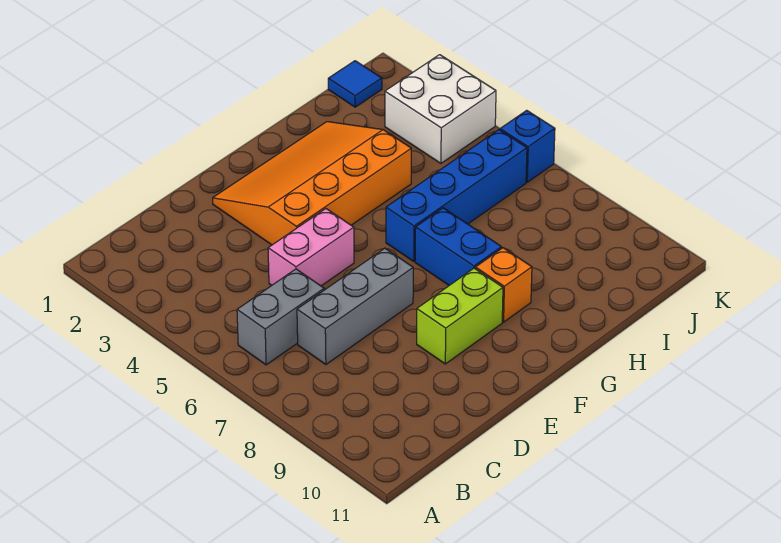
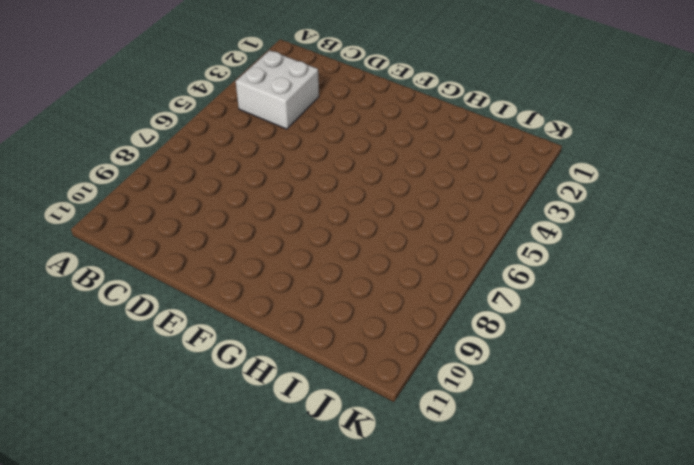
white 2x2 brick [236,50,319,129] -> white 2x2 brick moved to [385,55,496,163]
none -> grey 1x2 brick [237,269,324,365]
none -> grey 1x3 brick [297,248,413,365]

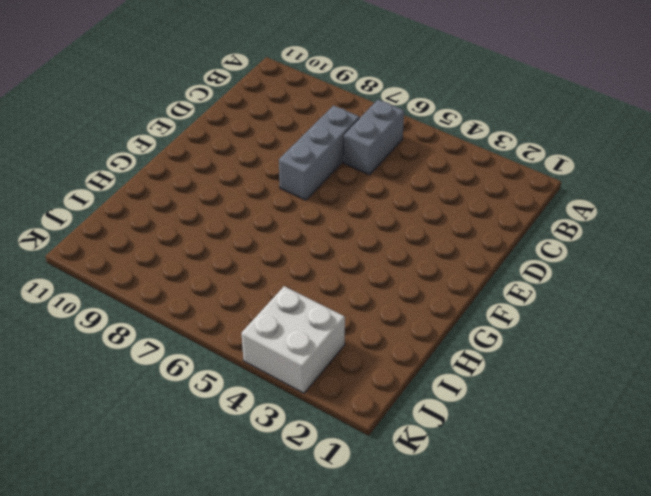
none -> pink 1x2 brick [268,209,354,286]
none -> orange 3x4 slope [213,122,411,245]

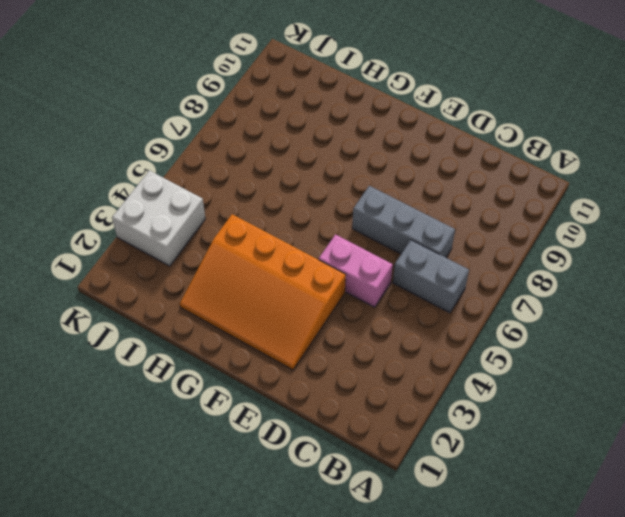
none -> lime 1x2 brick [417,268,503,364]
none -> blue 1x4 brick [386,130,527,262]

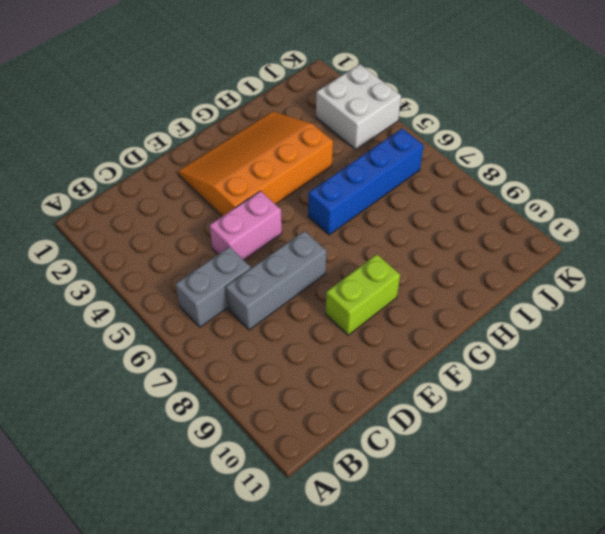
none -> blue 1x2 brick [415,208,502,285]
none -> orange 1x1 brick [475,248,532,322]

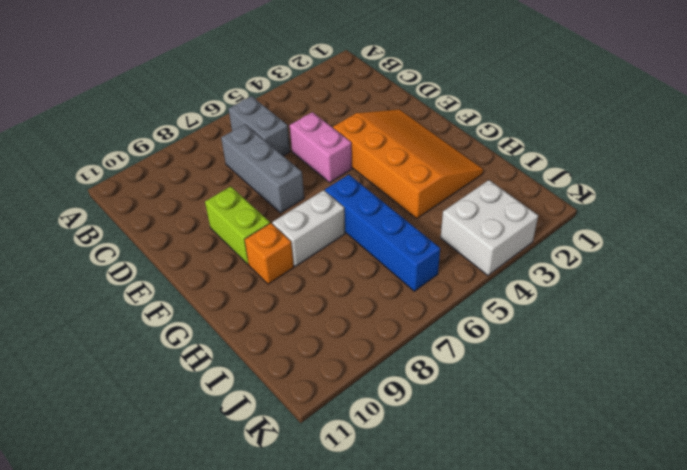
white 1x2 brick [272,190,345,267] -> blue 1x2 brick [415,208,502,285]
none -> blue 1x1 tile [328,61,382,107]
none -> blue 1x1 brick [500,110,555,182]

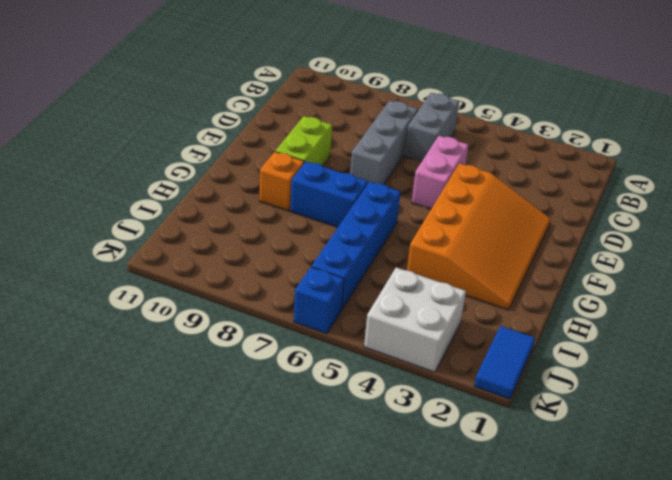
blue 1x2 tile [474,326,535,399] -> blue 1x1 tile [328,61,382,107]

